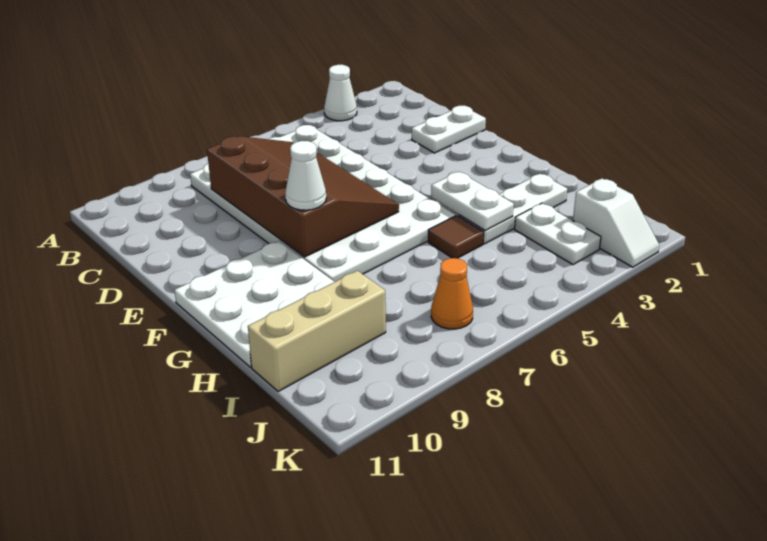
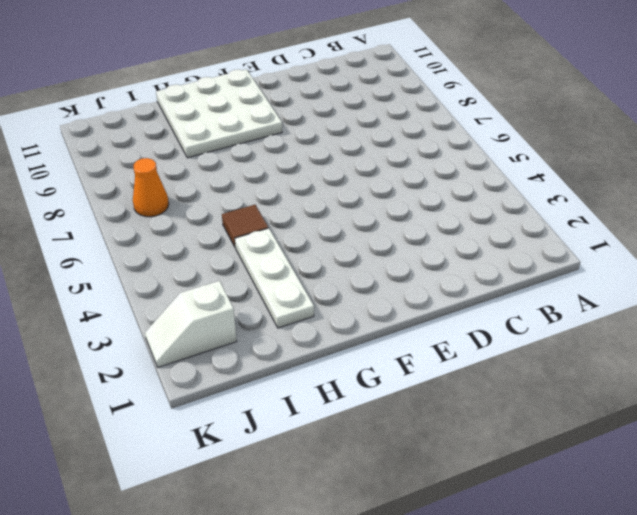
none -> white 1x1 cone [324,65,357,121]
none -> white 4x6 plate [190,125,456,282]
none -> white 1x2 plate [412,106,486,153]

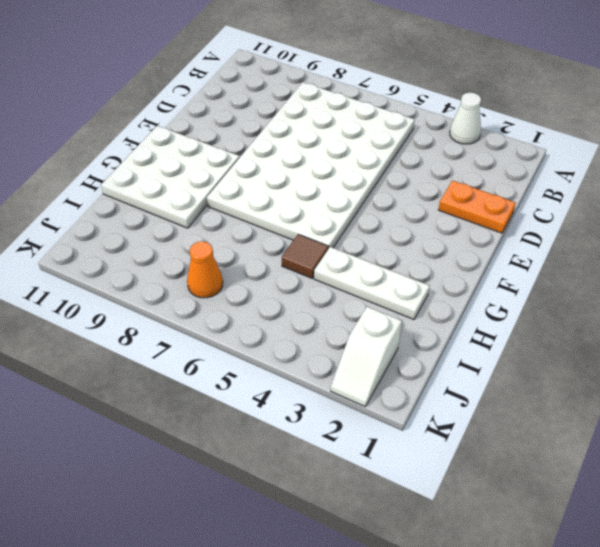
orange 1x2 plate [438,180,516,233] -> white 1x2 plate [412,106,486,153]
none -> white 1x2 plate [515,203,601,265]
none -> tan 1x3 brick [248,271,386,392]
none -> brown 3x4 slope [207,136,399,257]

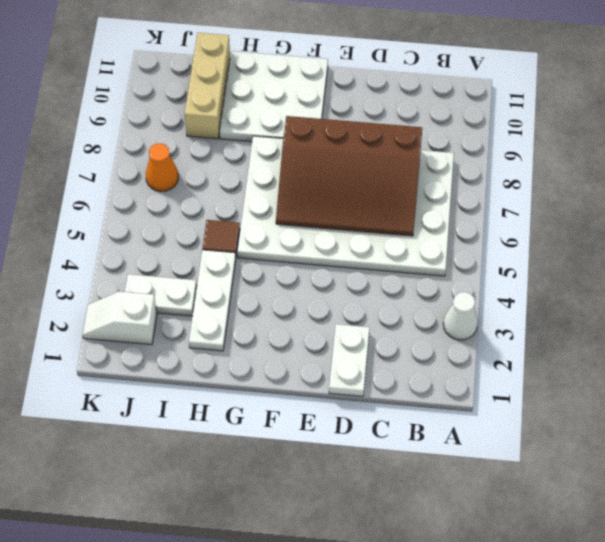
none -> white 1x2 plate [431,172,514,231]
none -> white 1x1 cone [285,141,326,210]

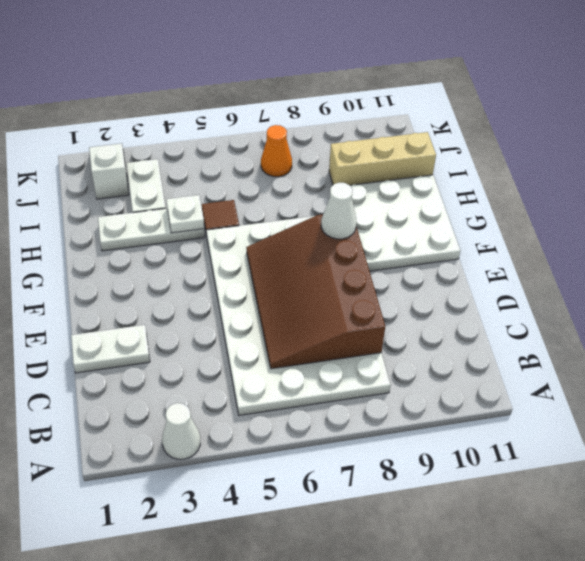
white 1x1 plate [166,195,204,233] -> white 1x2 plate [431,172,514,231]

